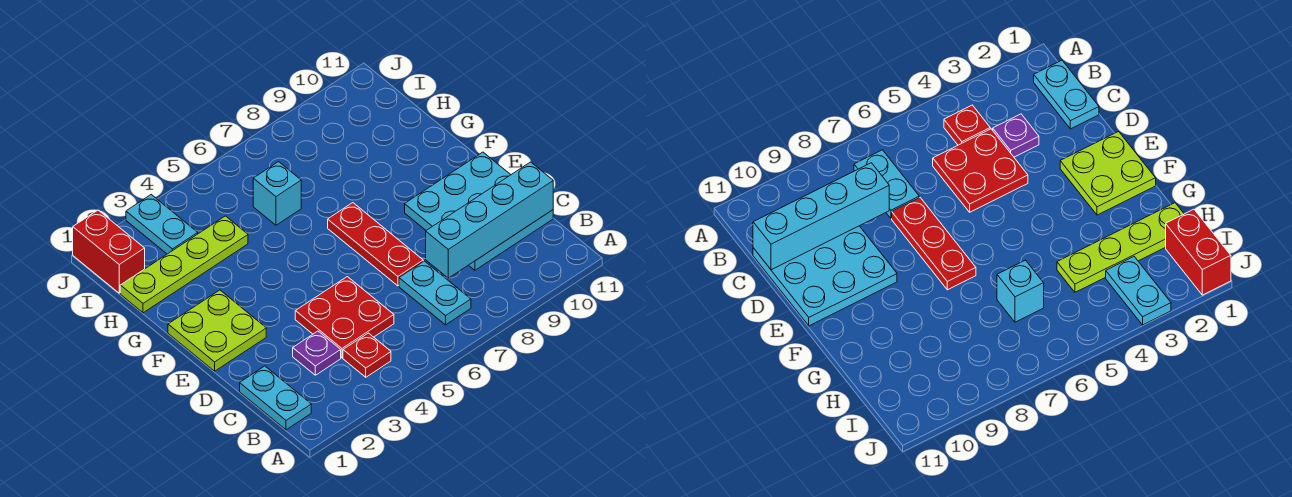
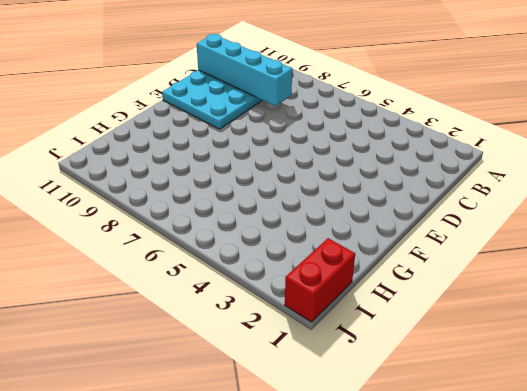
none -> cyan 1x2 plate [240,366,311,430]
none -> red 1x1 plate [343,333,391,377]
none -> cyan 1x2 plate [399,261,471,325]

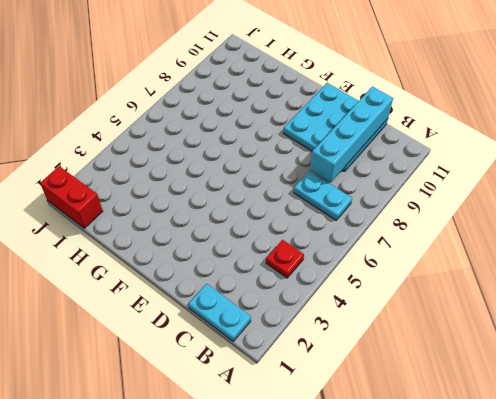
none -> purple 1x1 plate [293,331,341,375]
none -> red 2x2 plate [295,277,394,358]
none -> red 1x3 plate [328,203,423,286]

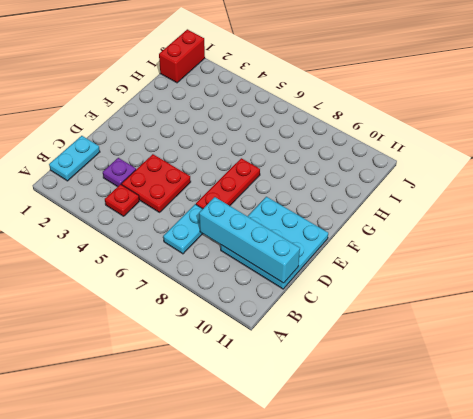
none -> lime 2x2 plate [168,290,266,371]
none -> lime 1x4 plate [120,216,248,313]
none -> cyan 1x1 brick [253,162,301,225]

